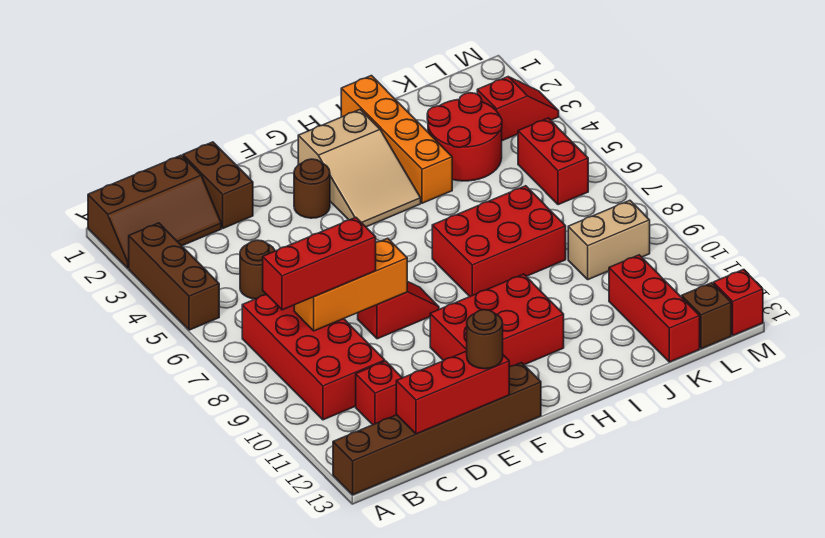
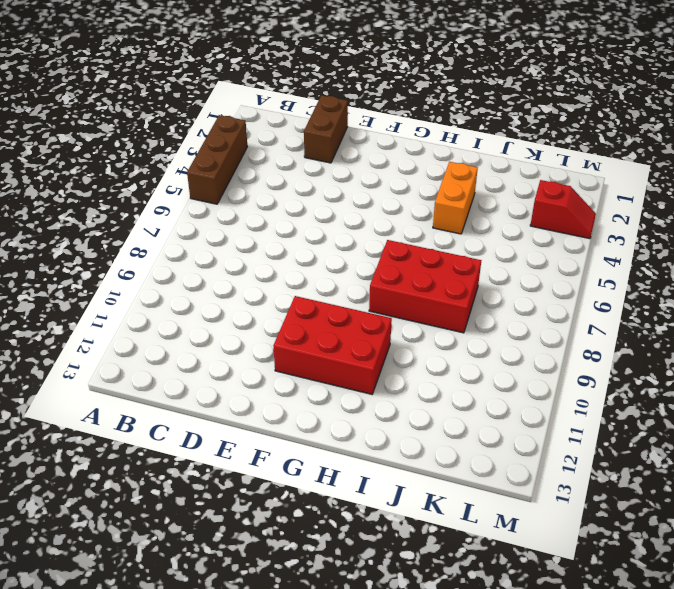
orange 1x2 brick [433,162,478,234] -> orange 1x4 brick [341,76,452,203]
none -> brown 2x3 slope [88,155,221,268]
none -> brown 1x6 brick [333,363,541,495]
none -> red 2x4 brick [242,295,385,420]

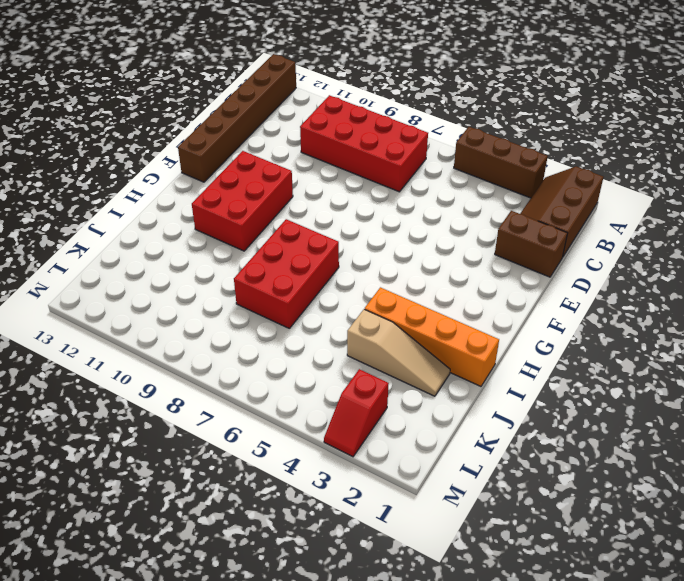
tan 1x3 slope [347,309,450,396] -> red 2x2 round brick [427,93,502,181]
none -> brown 1x1 round brick [240,240,275,299]
none -> red 1x1 brick [356,361,402,425]
none -> red 1x2 slope [358,281,439,339]

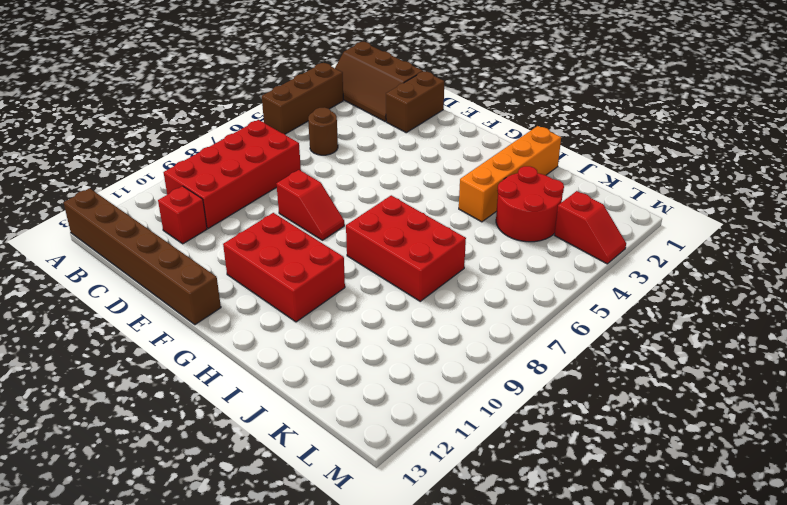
none -> brown 1x1 round brick [294,159,330,218]
none -> tan 2x3 slope [298,110,421,227]
none -> tan 1x2 brick [568,201,650,280]

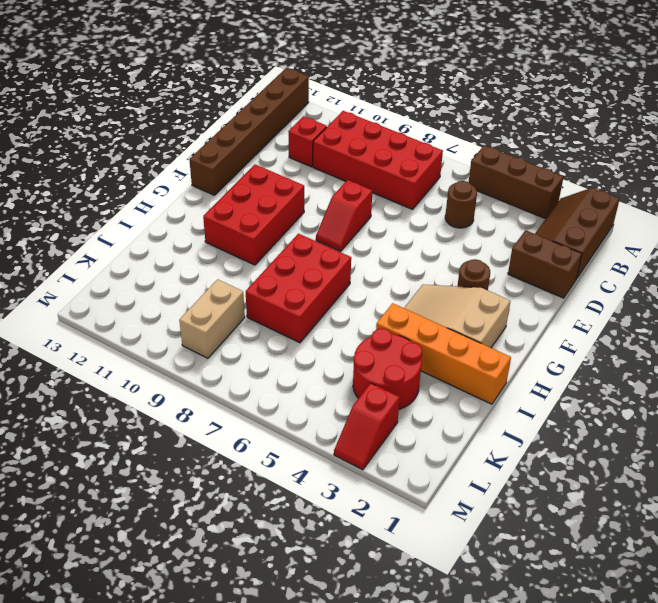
none -> red 1x3 brick [609,255,700,362]
none -> red 1x2 brick [518,118,588,205]
none -> brown 1x1 brick [682,283,731,349]

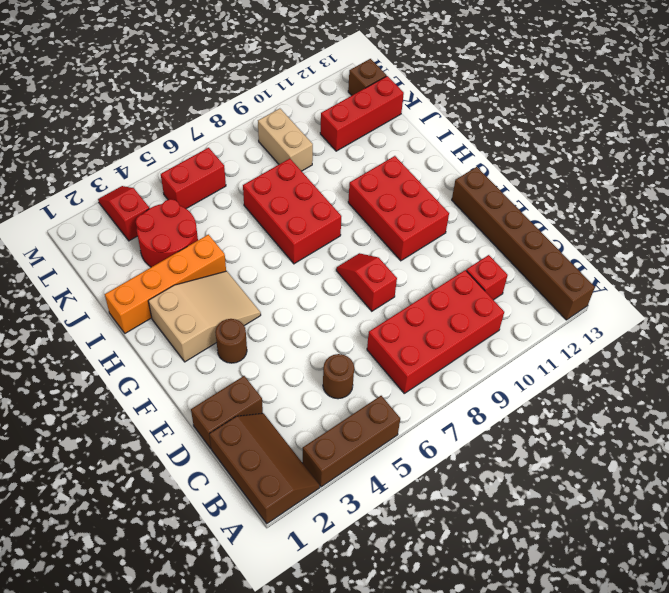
none -> red 1x1 brick [713,270,763,335]
none -> orange 1x3 brick [294,238,407,331]
none -> red 1x3 brick [396,351,509,434]

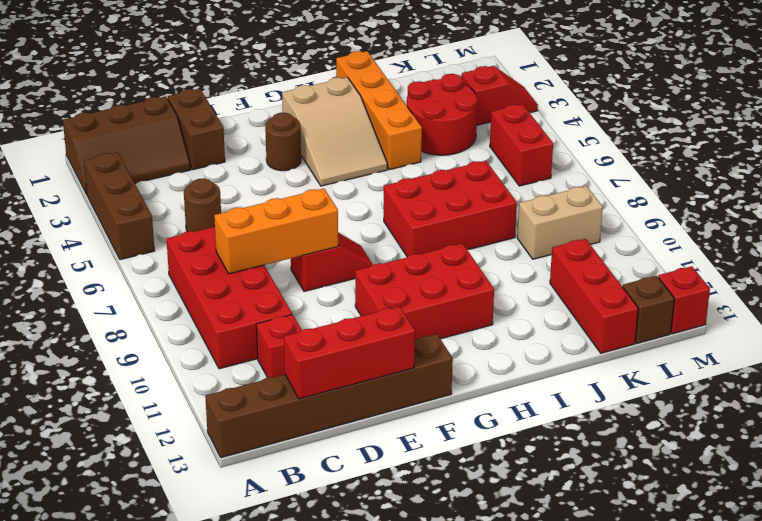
none -> red 1x3 brick [263,217,376,310]
none -> brown 1x1 round brick [467,310,503,369]

